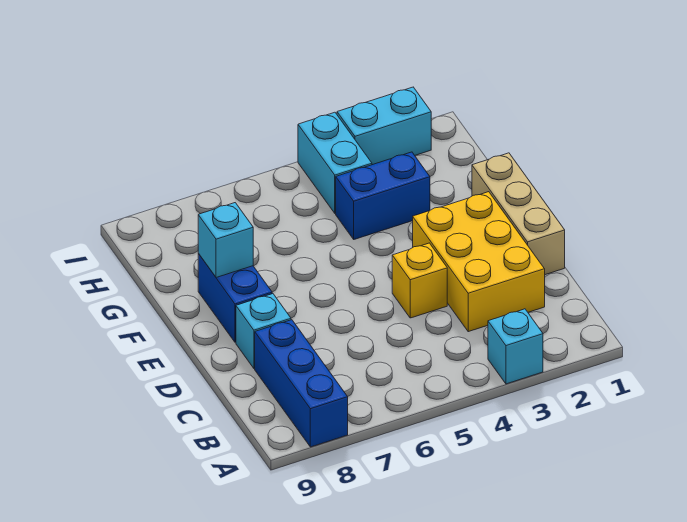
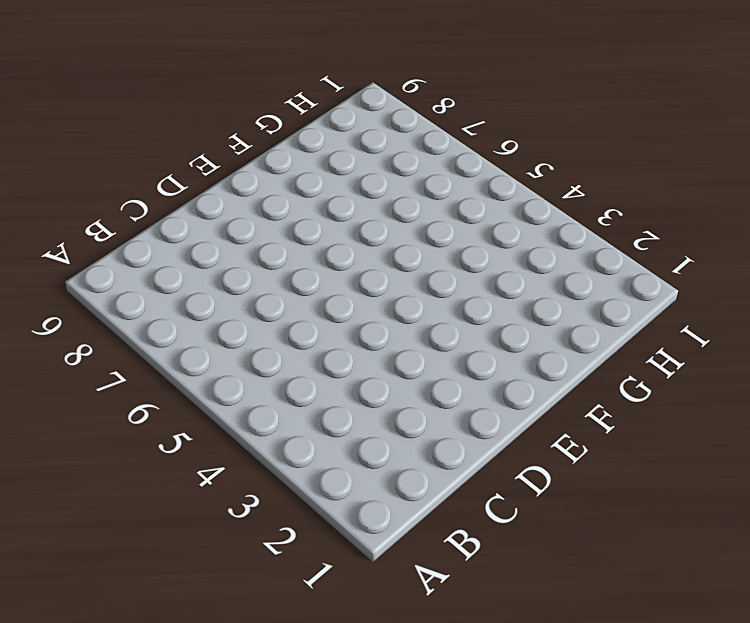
none -> cyan 1x1 brick [488,309,543,384]
none -> blue 1x3 brick [255,320,348,447]

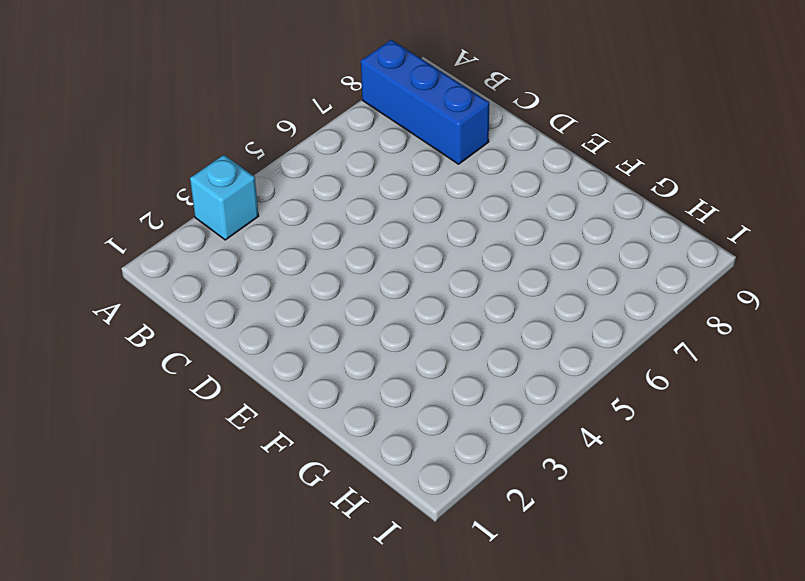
none -> yellow 2x3 brick [413,192,545,332]
none -> tan 1x3 brick [472,153,565,275]

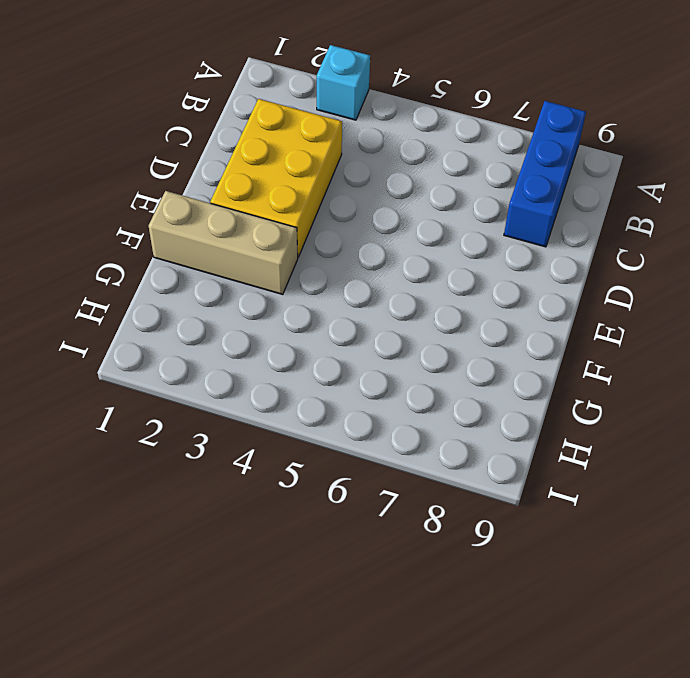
tan 1x3 brick [149,191,298,294] -> tan 1x3 brick turned to [472,153,565,275]
none -> yellow 1x1 brick [392,243,447,318]
none -> cyan 1x1 brick [236,294,291,368]

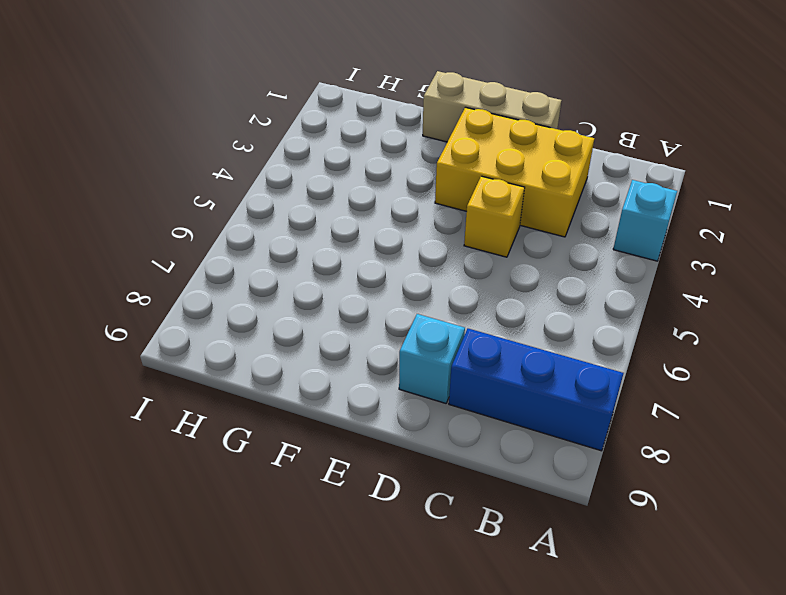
none -> blue 1x2 brick [198,254,272,342]
none -> blue 1x2 brick [336,152,430,239]

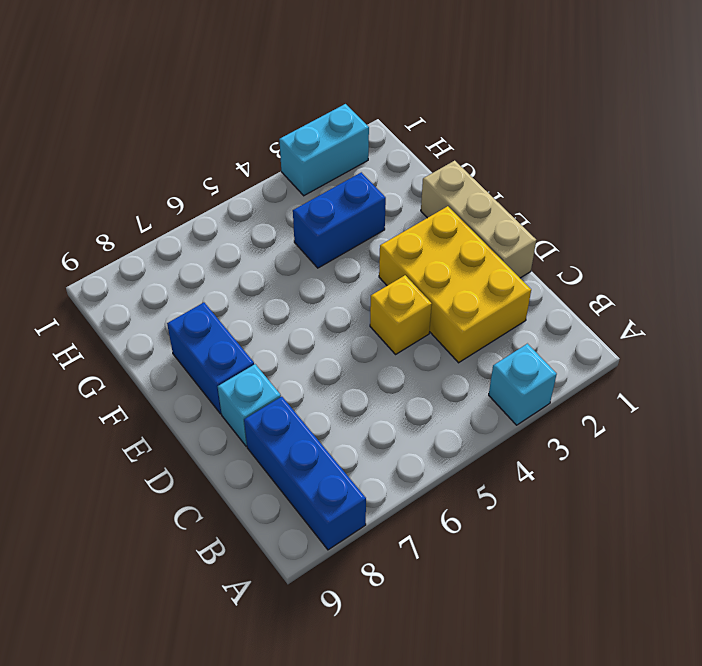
none -> cyan 1x2 brick [298,112,372,213]
none -> cyan 1x1 brick [198,203,253,278]

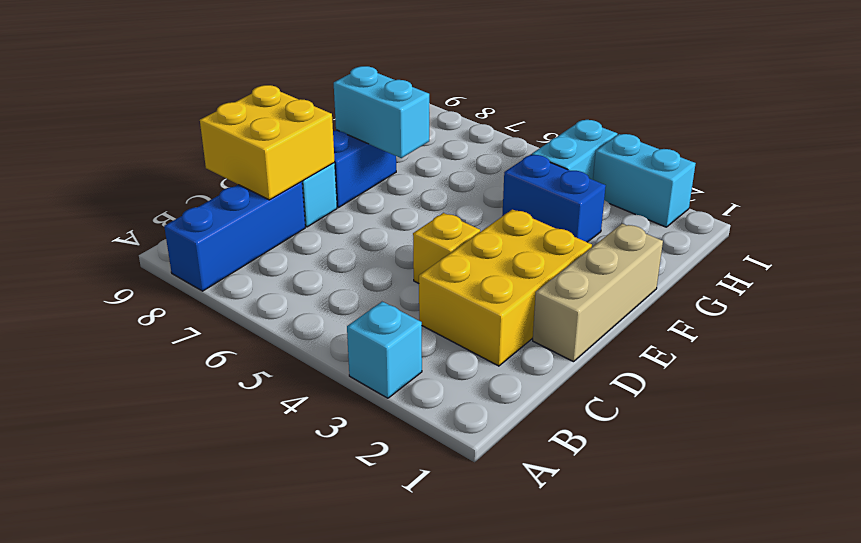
yellow 2x2 brick [200,85,335,200] -> none
cyan 1x2 brick [334,66,429,158] -> cyan 1x1 brick [198,203,253,278]

